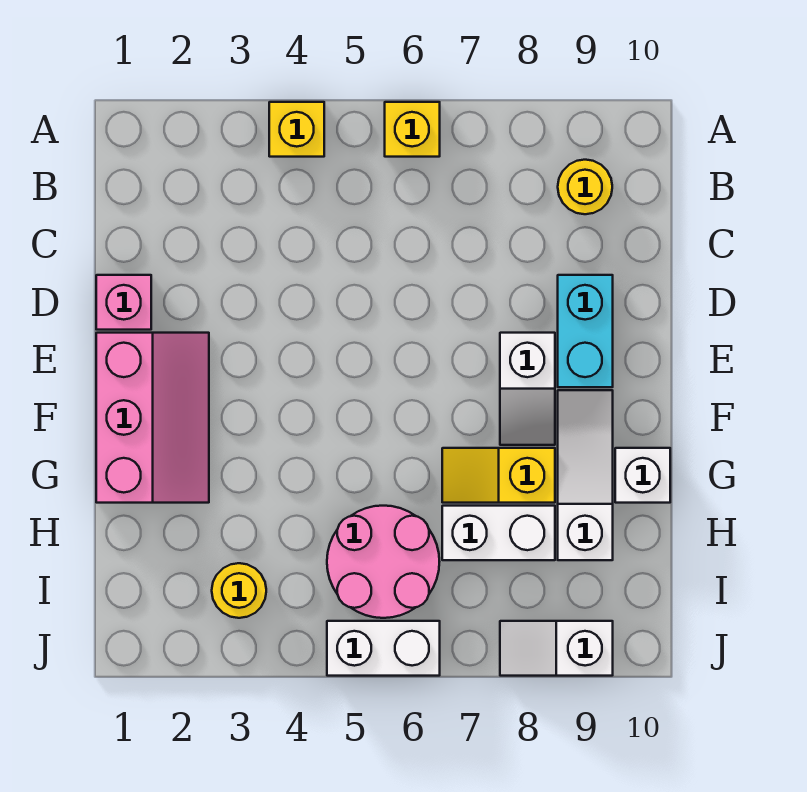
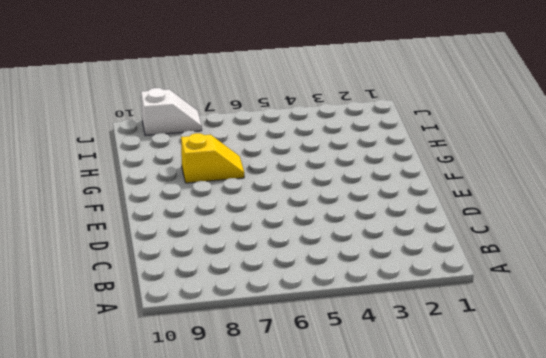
none -> yellow 1x1 brick [269,102,324,157]
none -> yellow 1x1 brick [385,102,440,157]
none -> yellow 1x1 round brick [558,160,612,214]

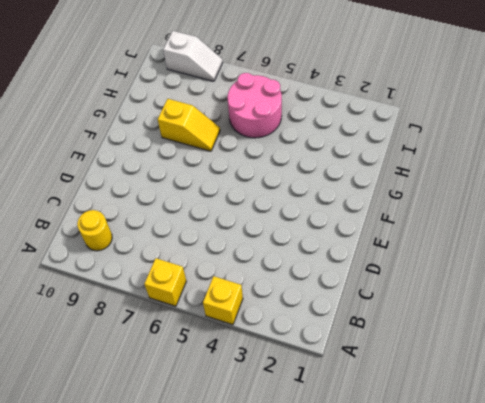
none -> pink 1x1 brick [96,275,151,330]
none -> cyan 1x2 brick [558,275,613,387]
none -> pink 2x3 slope [96,333,209,503]

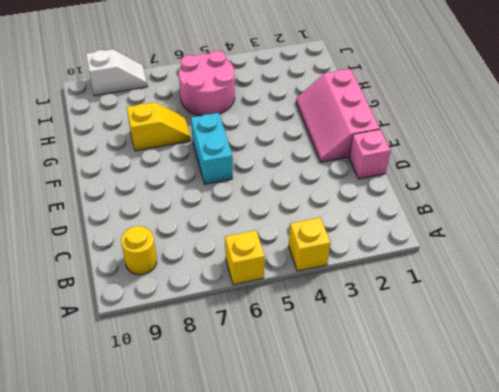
cyan 1x2 brick [191,113,233,184] -> cyan 1x2 brick moved to [558,275,613,387]
none -> white 1x2 slope [500,333,555,445]
none -> white 1x3 slope [558,390,613,560]
none -> white 1x1 brick [615,448,670,503]

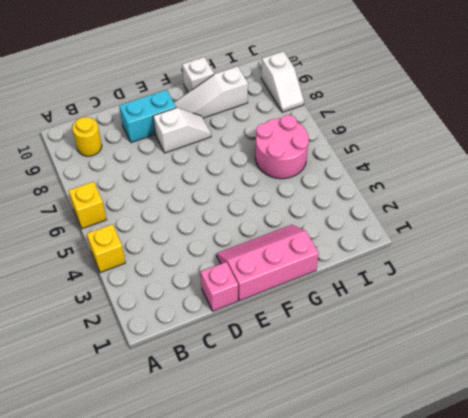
none -> yellow 1x2 slope [442,448,555,503]
none -> white 1x2 brick [442,506,555,560]
none -> yellow 1x1 round brick [212,563,266,618]

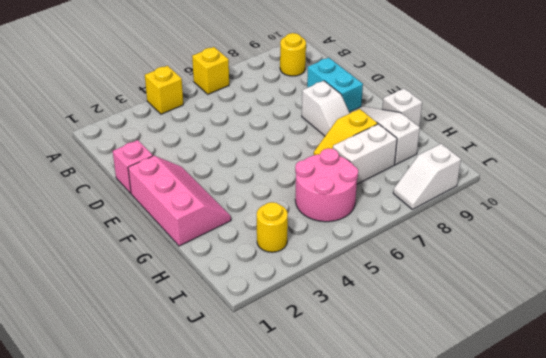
none -> white 1x2 brick [327,621,440,676]

